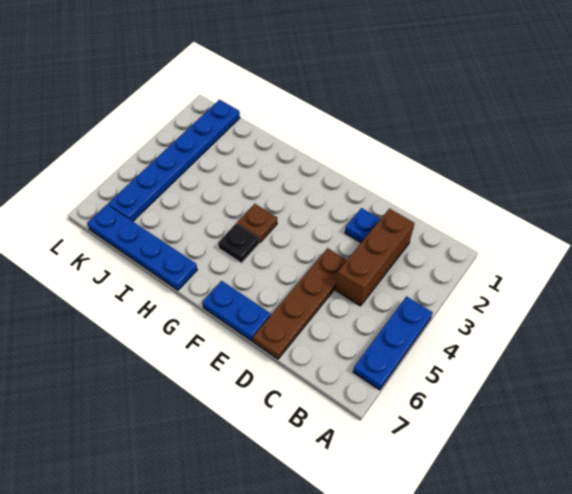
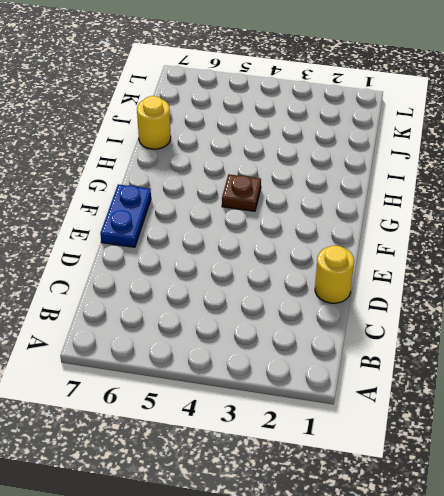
yellow 1x1 round brick [315,246,354,303] -> none
yellow 1x1 round brick [137,96,171,149] -> blue 1x4 plate [87,205,197,290]
none -> blue 1x3 plate [353,297,433,390]
none -> brown 1x3 brick [336,209,414,306]

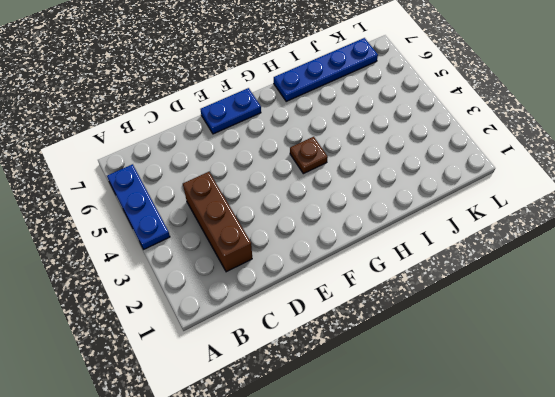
none -> blue 1x1 plate [345,208,380,243]
none -> brown 1x4 plate [253,248,347,359]

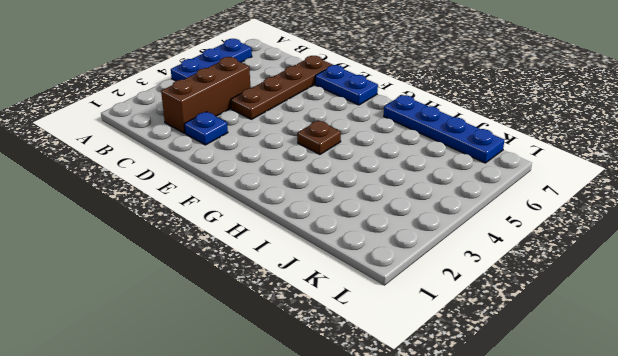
none -> black 1x1 plate [218,223,259,263]
none -> blue 1x6 plate [108,100,240,221]

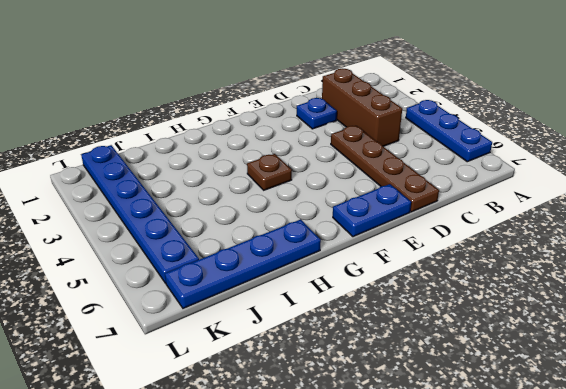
none -> black 1x1 plate [218,223,259,263]

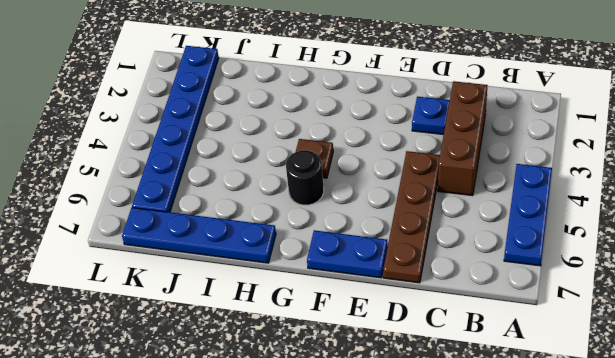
black 1x1 round brick [286,150,324,205] -> black 1x1 plate [218,223,259,263]

